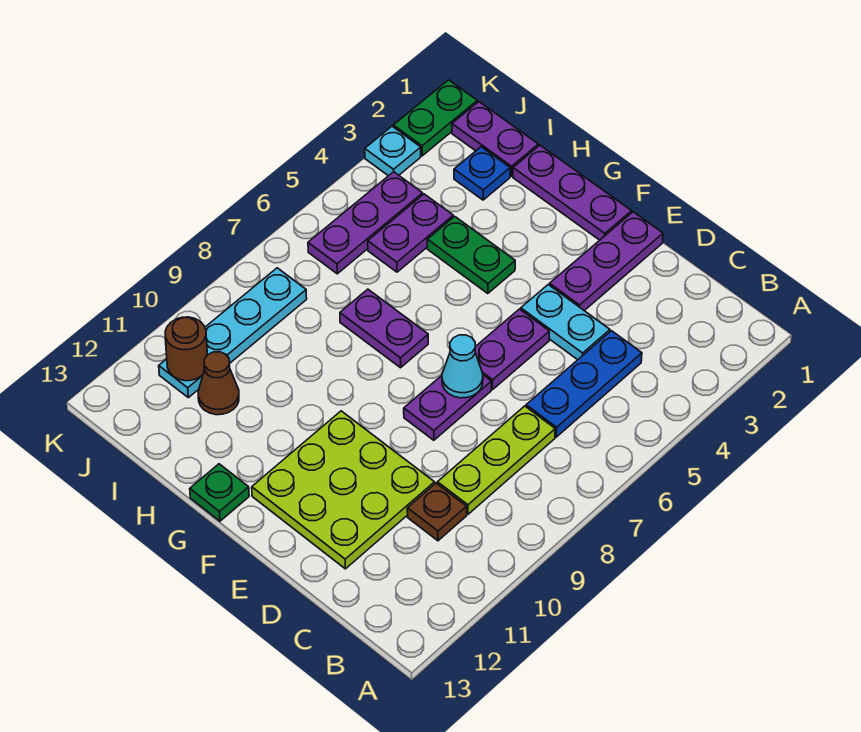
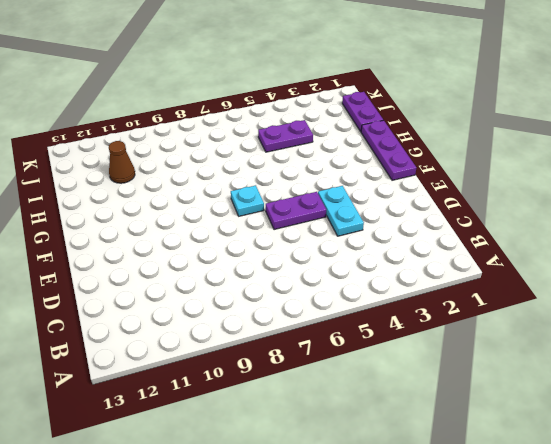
cyan 1x1 plate [231,185,264,216] -> cyan 1x1 plate moved to [365,127,421,176]
none -> blue 1x3 plate [526,331,642,437]
none -> lime 1x3 plate [437,406,555,514]
none -> brown 1x1 plate [407,483,467,541]

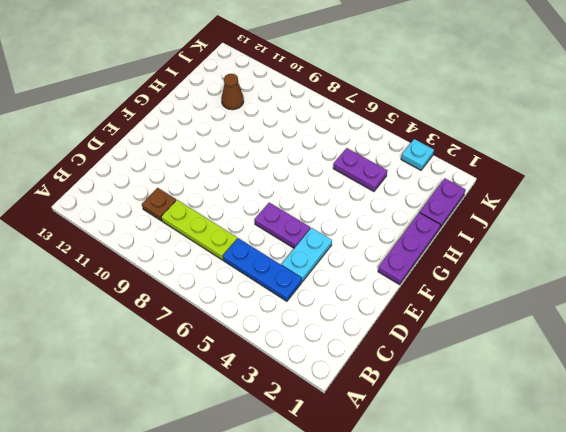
none -> lime 3x3 plate [252,411,435,569]
none -> purple 1x3 plate [550,212,663,311]
none -> purple 1x2 plate [404,375,491,440]

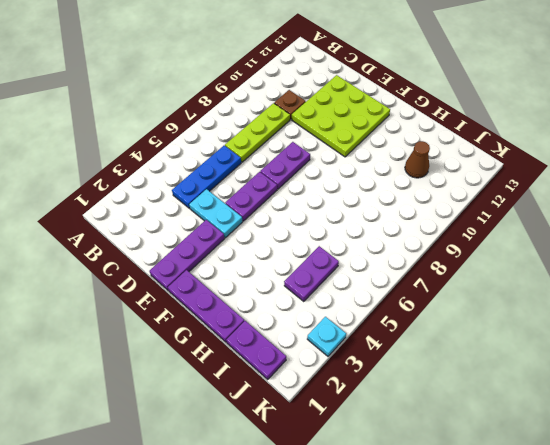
none -> green 1x2 plate [427,217,515,294]
none -> purple 1x2 plate [340,289,428,368]
none -> green 1x1 plate [190,464,249,521]

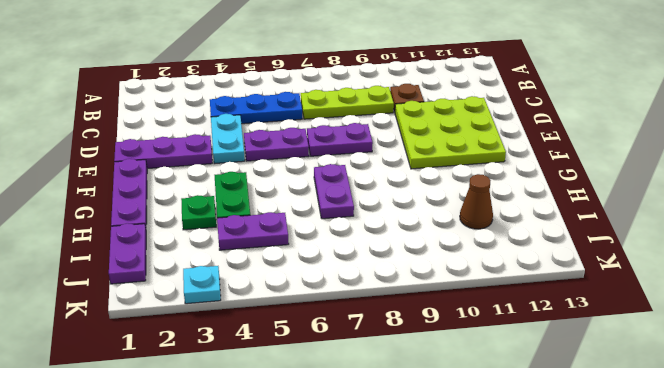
green 1x1 plate [181,195,216,230] -> green 1x1 plate moved to [190,464,249,521]
none -> blue 1x1 plate [454,147,510,200]
none -> purple 1x3 plate [308,172,423,274]
none -> cyan 1x4 plate [159,268,307,398]

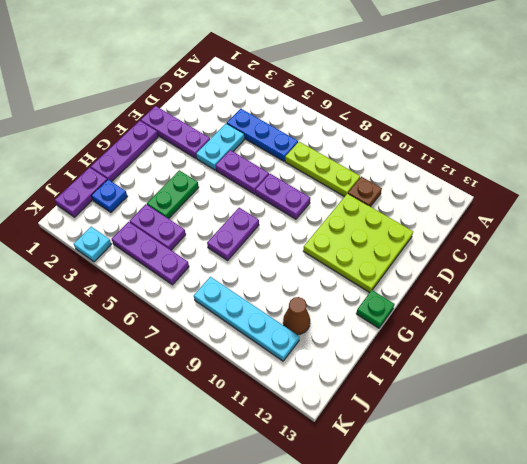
none -> green 1x2 plate [393,80,477,156]
none -> cyan 1x1 cone [442,335,483,398]
none -> brown 1x1 round brick [165,317,207,381]

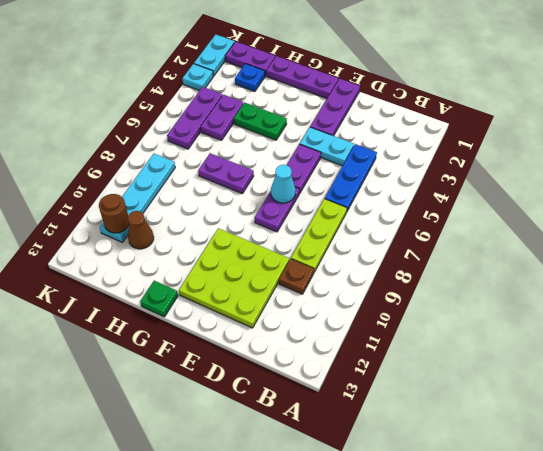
cyan 1x2 plate [194,34,235,76] -> green 1x2 plate [393,80,477,156]

